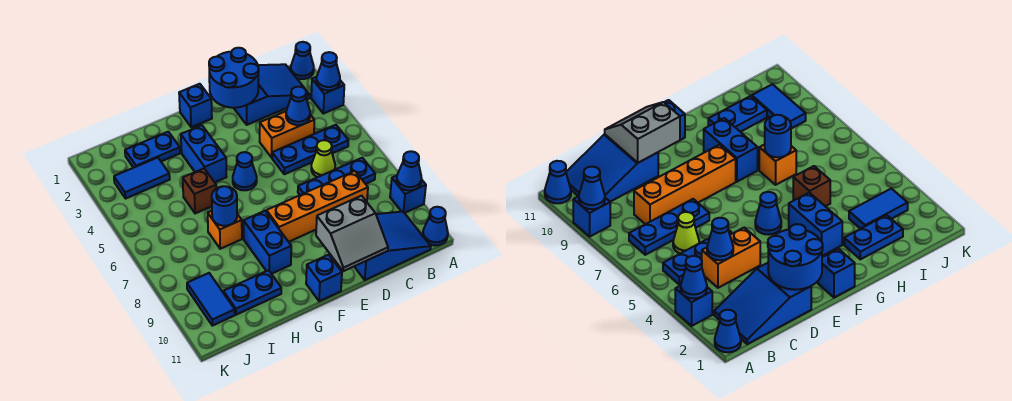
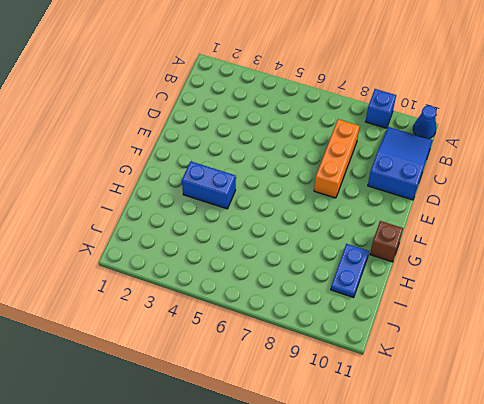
orange 1x3 brick [314,119,360,198] -> orange 1x4 brick [266,171,368,242]
brown 1x1 brick [370,221,403,262] -> brown 1x1 brick moved to [183,169,216,213]
none -> blue 1x1 cone [291,42,314,79]
none -> blue 1x1 brick [311,77,344,114]
none -> blue 2x3 slope [234,64,310,125]

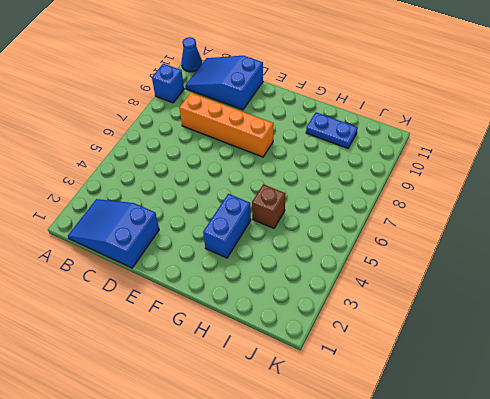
none -> blue 1x1 cone [291,42,314,79]
none -> blue 1x1 brick [311,77,344,114]
none -> blue 1x3 plate [272,125,348,174]

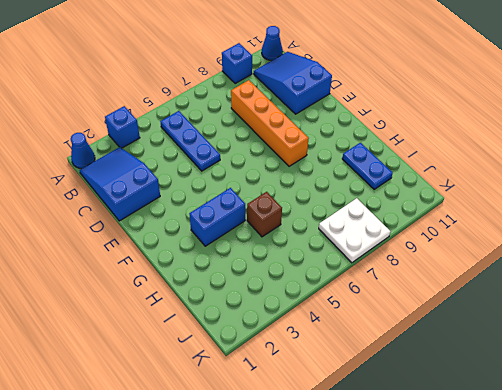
white 2x2 plate [319,198,390,263] -> none
none -> blue 1x3 plate [298,158,375,195]
none -> orange 1x2 brick [260,111,314,157]
none -> lime 1x1 cone [311,140,335,177]

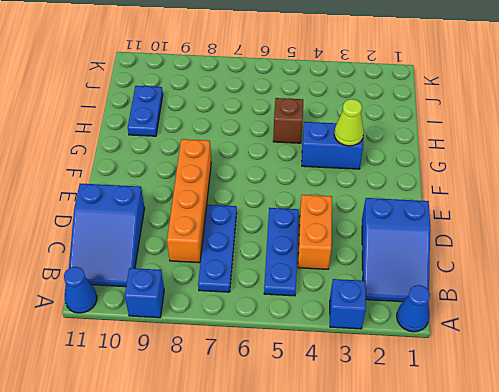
lime 1x1 cone [334,99,364,146] -> lime 1x1 cone moved to [311,140,335,177]
none -> blue 1x1 brick [179,84,212,127]
none -> blue 1x1 cone [233,152,257,190]
none -> blue 1x1 brick [306,255,342,301]

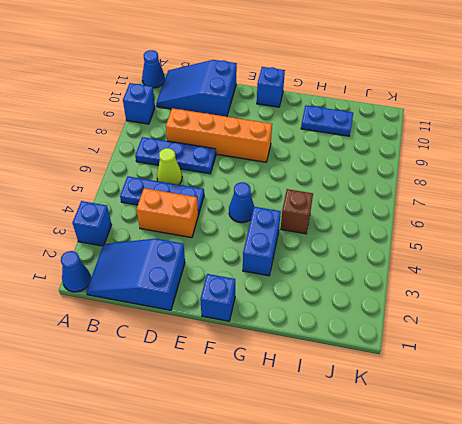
none -> blue 1x2 brick [244,211,291,274]
none -> blue 1x2 plate [125,132,180,168]
none -> orange 1x1 brick [208,211,242,249]

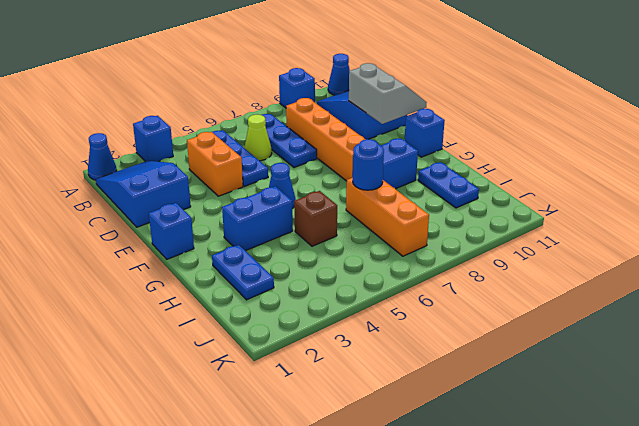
orange 1x3 brick [346,178,429,256] -> orange 1x1 brick [208,211,242,249]
none -> blue 1x2 tile [114,158,170,199]
none -> blue 1x2 tile [187,273,235,326]
none -> blue 1x1 cone [316,52,340,90]

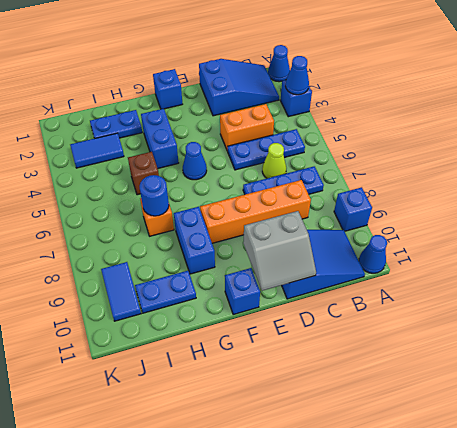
none -> blue 1x1 cone [397,151,422,190]
none -> blue 1x1 cone [286,87,310,125]
none -> blue 2x2 round brick [209,48,259,108]

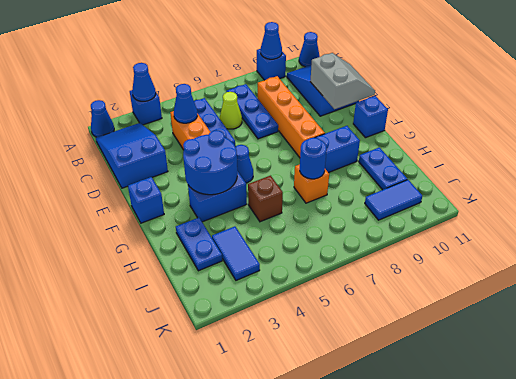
blue 2x2 round brick [183,130,237,195] -> blue 2x2 round brick moved to [209,48,259,108]

